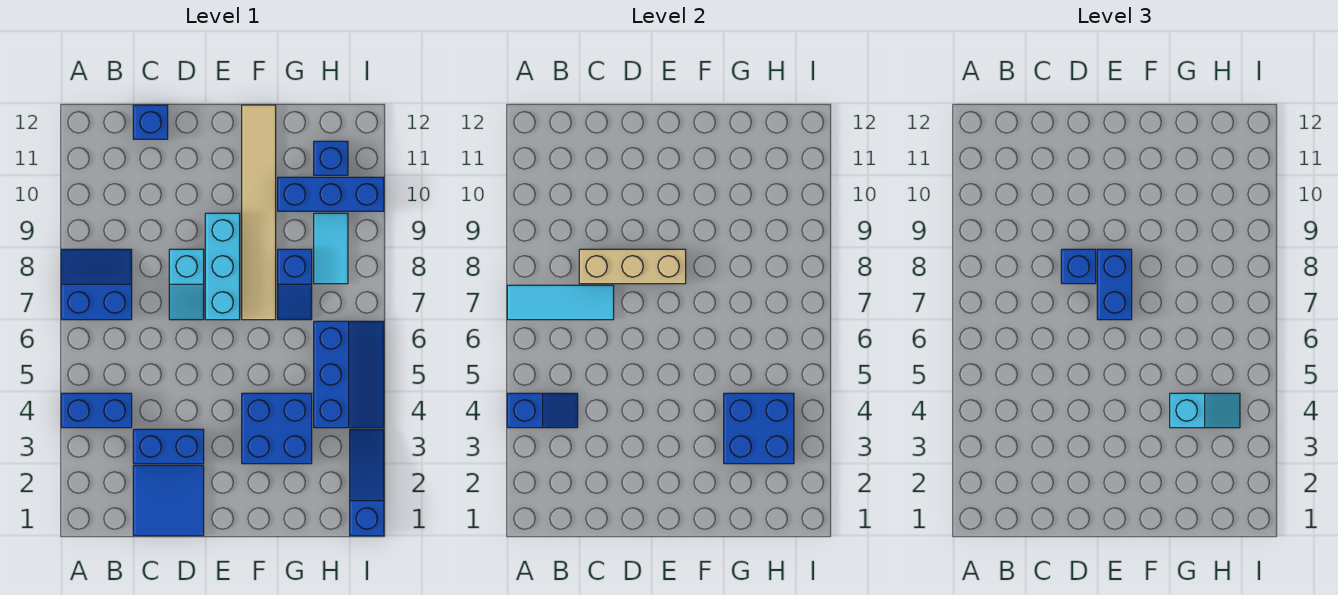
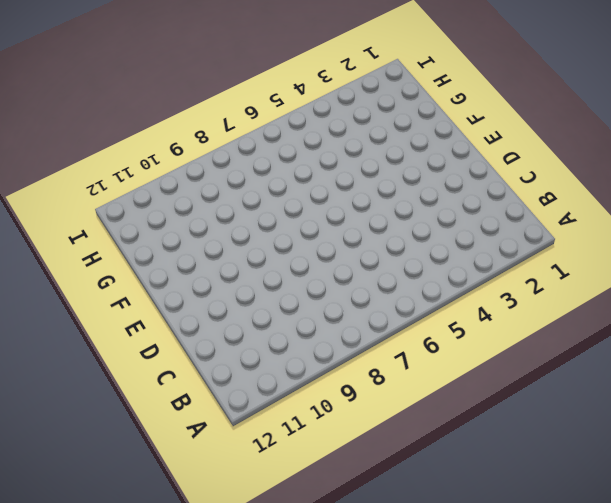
none -> blue 1x2 brick [61,393,132,428]
none -> blue 2x2 slope [61,249,132,320]
none -> blue 2x2 tile [133,465,204,536]

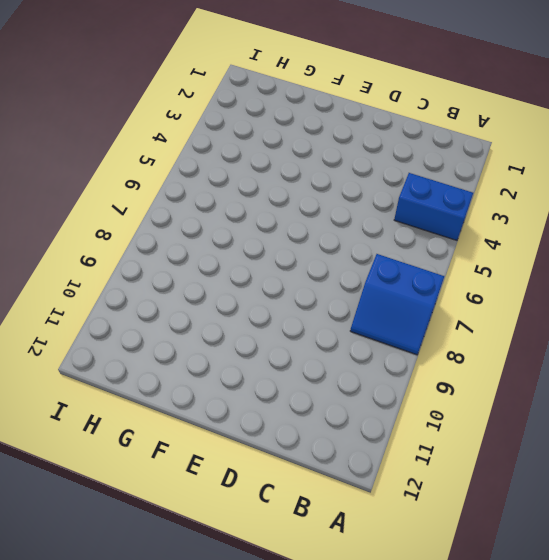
none -> blue 2x2 tile [133,465,204,536]
none -> blue 1x2 brick [133,429,204,464]
none -> blue 1x1 brick [133,105,168,139]

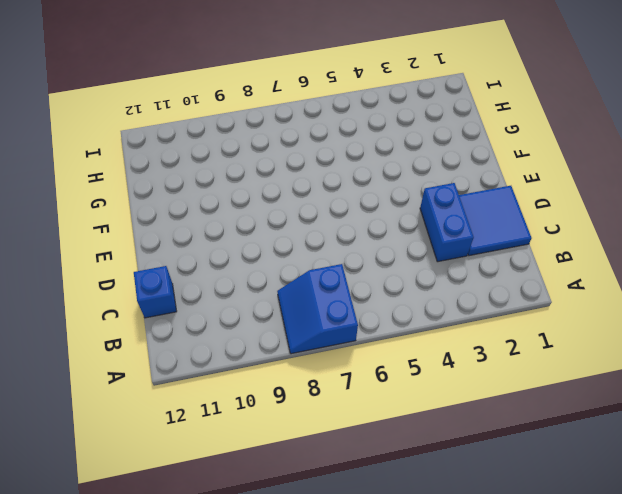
none -> blue 1x2 brick [61,393,132,428]
none -> cyan 1x2 slope [169,249,204,320]
none -> cyan 1x3 brick [205,213,240,320]

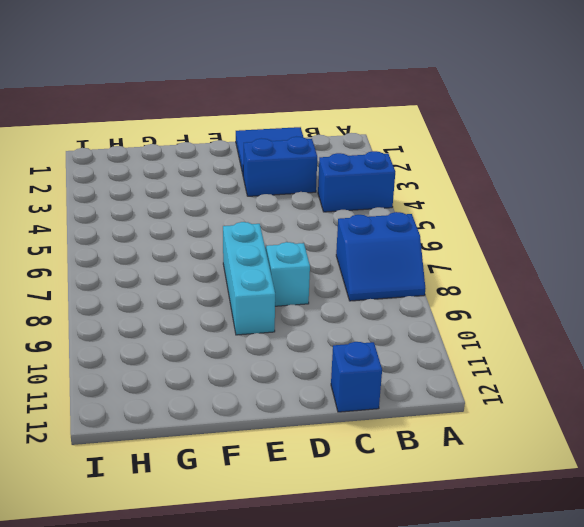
none -> blue 2x2 brick [242,393,312,464]
none -> tan 1x6 tile [242,105,276,320]
none -> blue 1x2 slope [278,249,312,320]

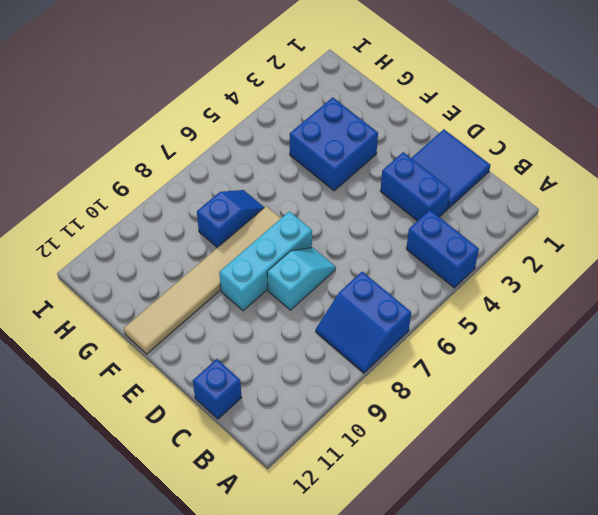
none -> blue 1x3 brick [278,177,384,211]
none -> blue 2x3 slope [314,321,384,428]
none -> cyan 1x2 tile [314,213,348,284]

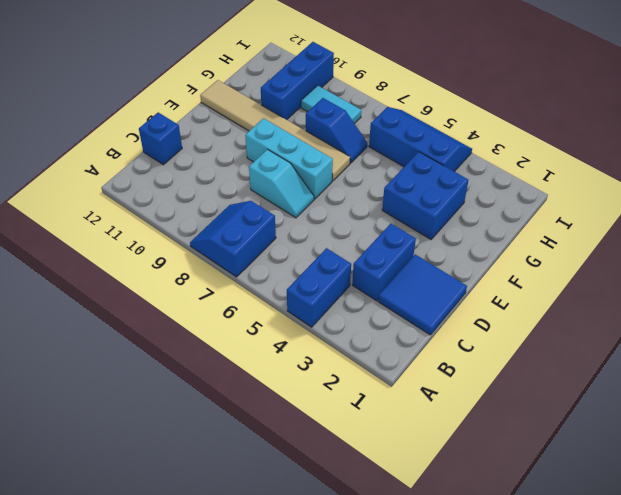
none -> blue 1x1 brick [314,141,348,175]
none -> blue 1x3 slope [350,429,384,536]
none -> blue 1x2 slope [507,393,578,428]

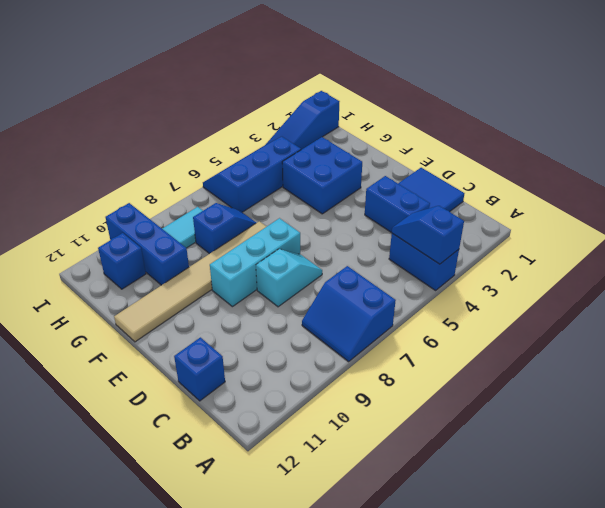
none -> cyan 1x3 tile [507,285,614,320]
none -> tan 1x3 brick [579,249,686,284]
none -> blue 2x2 brick [724,393,794,464]

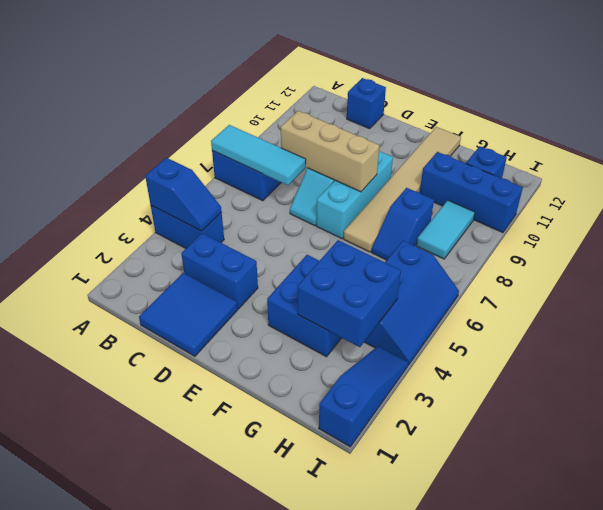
none -> blue 1x1 brick [1061,249,1096,284]
none -> blue 1x2 brick [1097,249,1132,320]
none -> cyan 1x2 slope [1170,393,1240,428]

